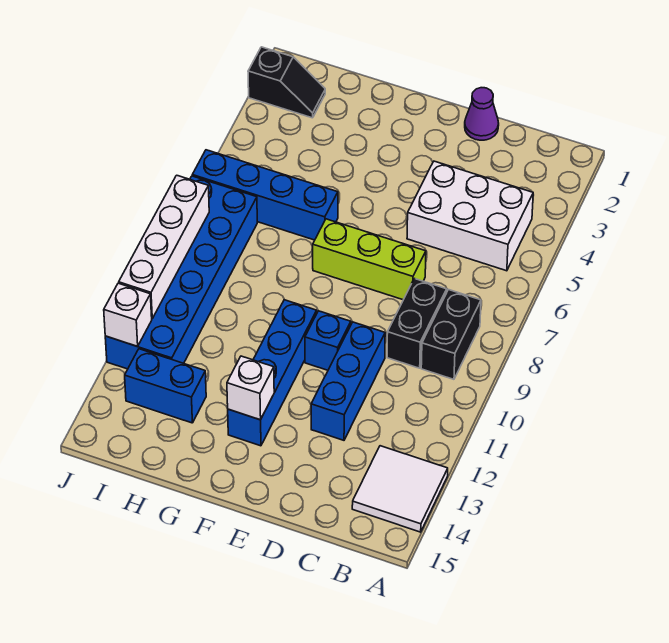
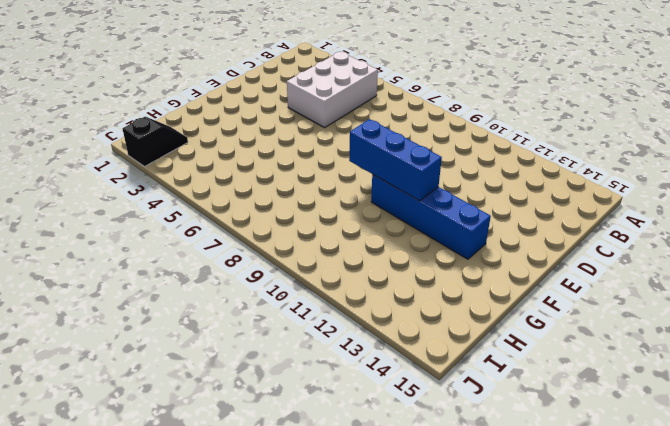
blue 1x3 brick [349,119,442,201] -> blue 1x3 brick moved to [311,322,385,440]
none -> white 2x2 tile [352,446,448,532]
none -> black 1x2 brick [421,290,481,379]
none -> black 1x2 brick [387,279,447,368]

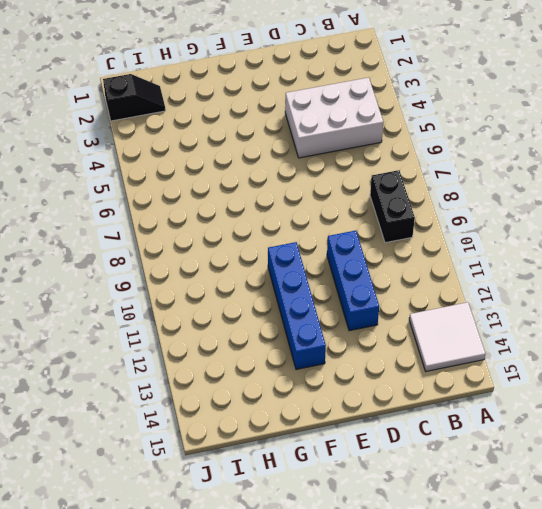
none -> black 1x2 brick [387,279,447,368]
none -> purple 1x1 cone [465,88,499,140]
none -> lime 1x3 brick [313,219,426,300]

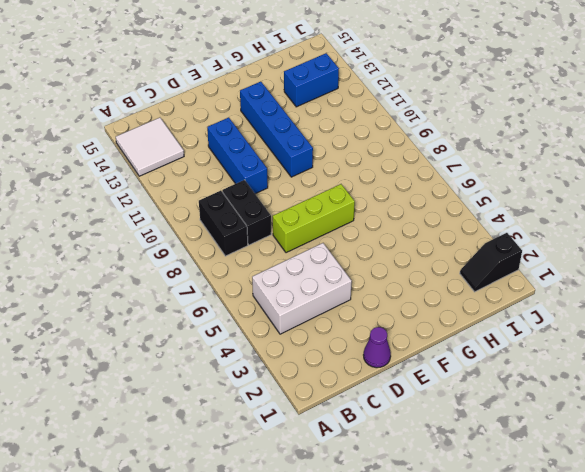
none -> blue 1x1 brick [305,311,351,370]
none -> blue 1x4 brick [192,150,338,240]
none -> blue 2x6 brick [105,176,257,369]

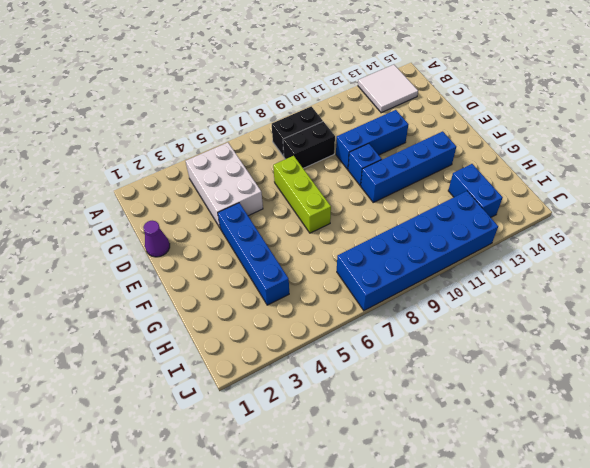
blue 1x4 brick [218,203,289,305] -> blue 1x4 brick moved to [192,150,338,240]
none -> black 1x2 slope [248,47,325,118]
none -> white 1x1 brick [227,356,274,420]
none -> white 1x4 brick [119,175,209,319]

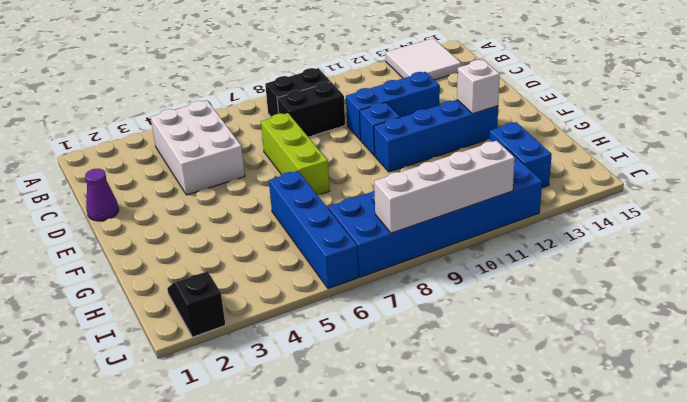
none -> white 1x1 brick [104,283,152,346]

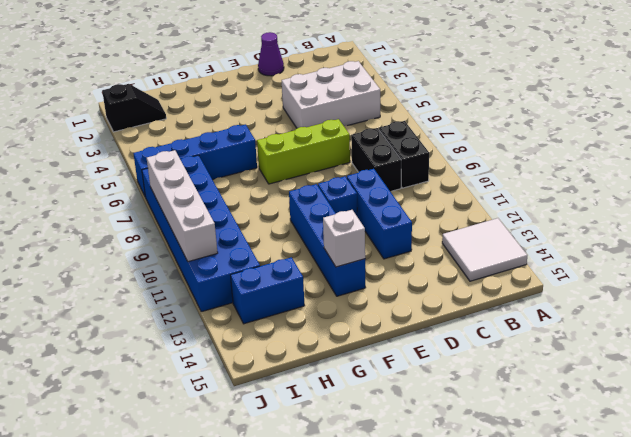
none -> white 1x1 brick [104,283,152,346]

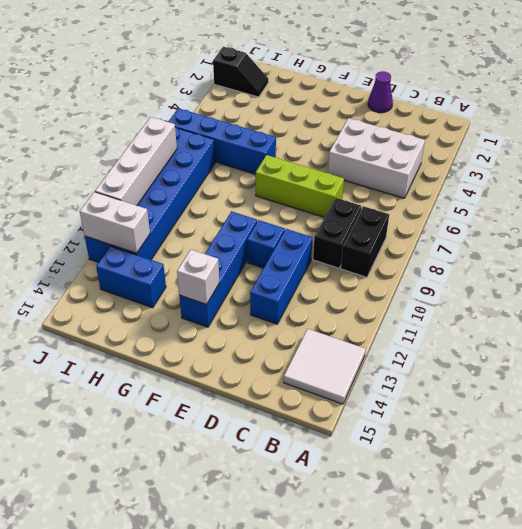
white 1x2 brick [80,192,150,253] -> white 1x1 brick [104,283,152,346]

